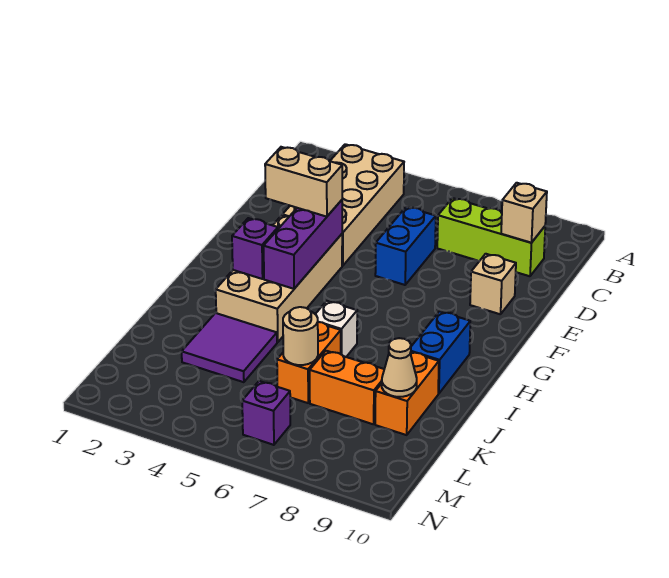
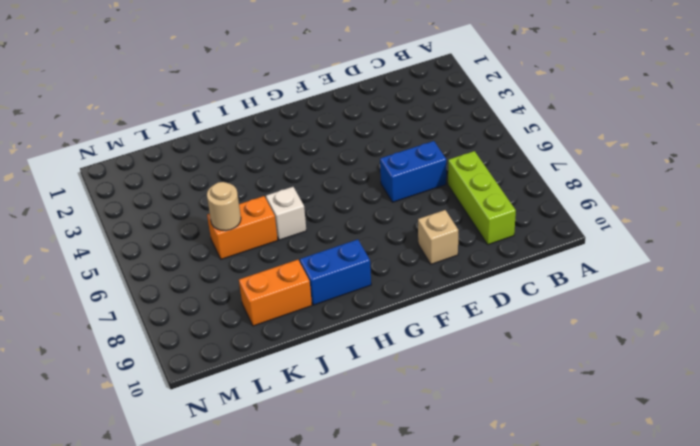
none -> tan 2x4 brick [282,144,404,266]
none -> tan 2x4 brick [216,215,342,342]
none -> purple 2x2 tile [182,313,277,382]

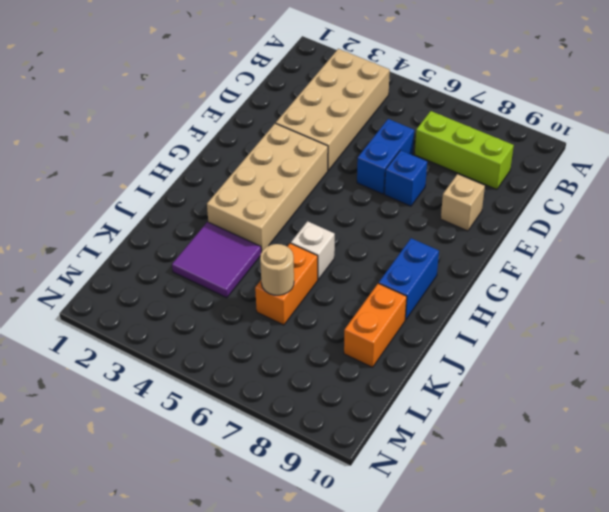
blue 1x1 brick [384,150,427,206] -> none
none -> orange 1x2 brick [310,351,384,424]
none -> purple 1x1 brick [242,381,290,445]
none -> tan 1x1 brick [501,183,547,243]

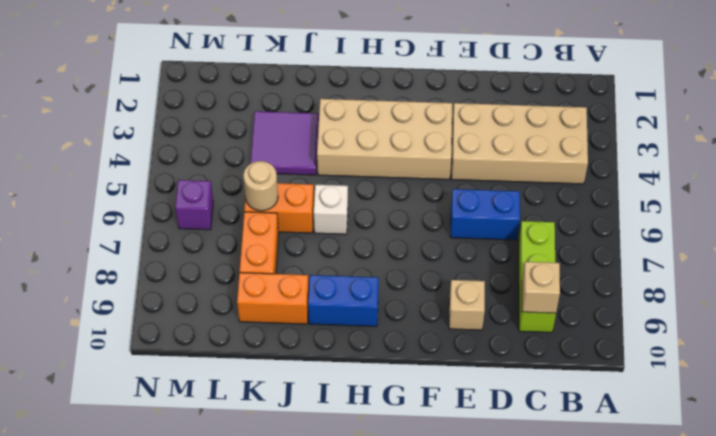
none -> purple 1x3 brick [264,200,342,289]
none -> purple 1x1 brick [232,218,278,279]
none -> tan 1x1 cone [382,338,417,397]

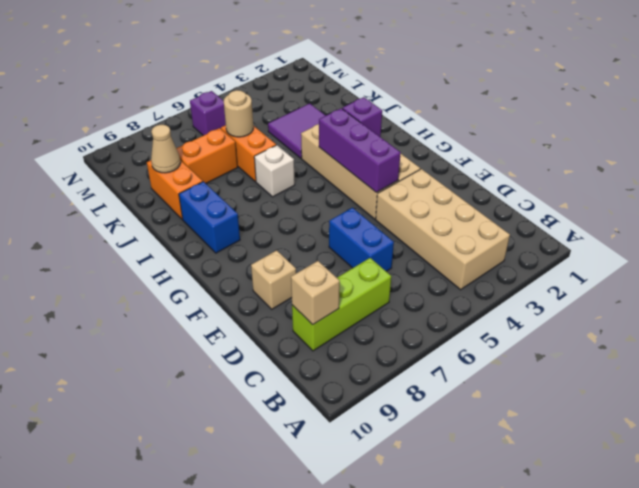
none -> tan 1x2 brick [265,147,342,217]

